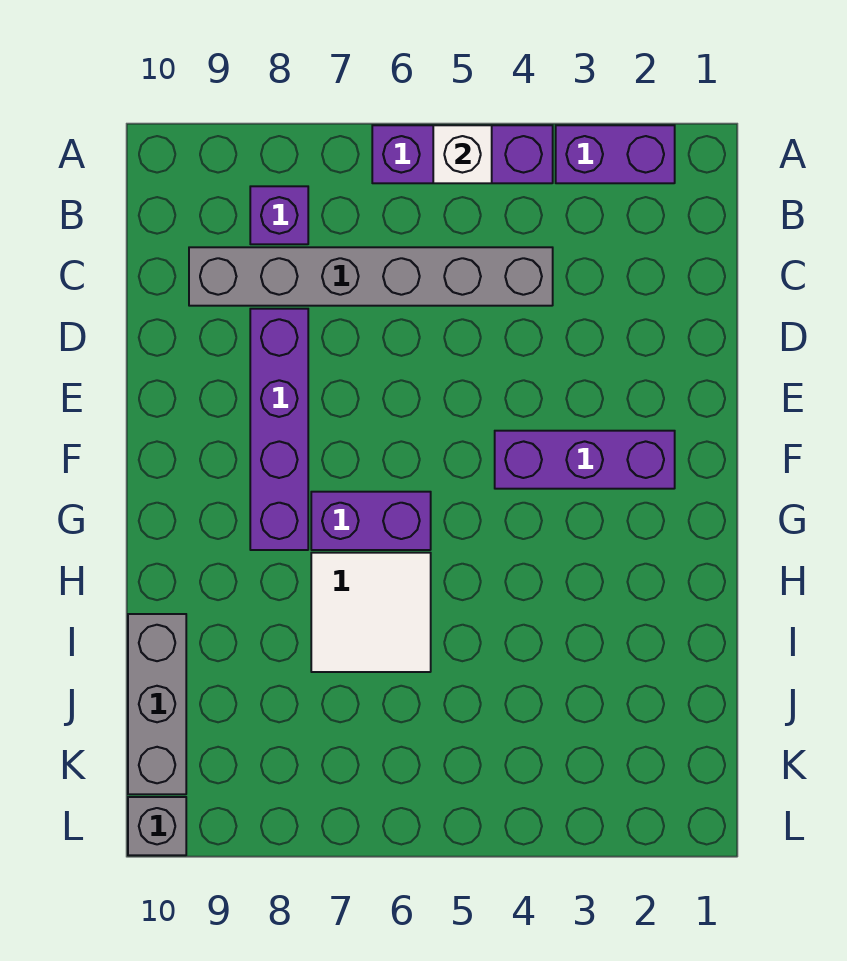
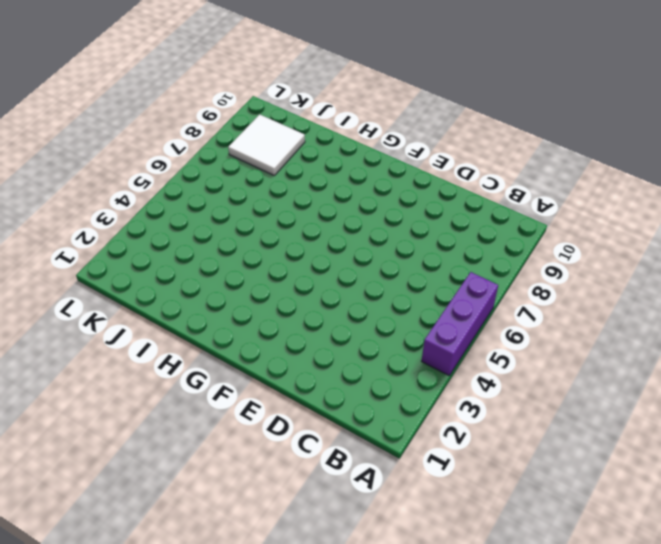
white 2x2 tile [228,114,305,175] -> white 2x2 tile moved to [311,553,431,672]
none -> purple 1x2 brick [556,125,675,183]
none -> purple 1x1 brick [250,186,308,244]

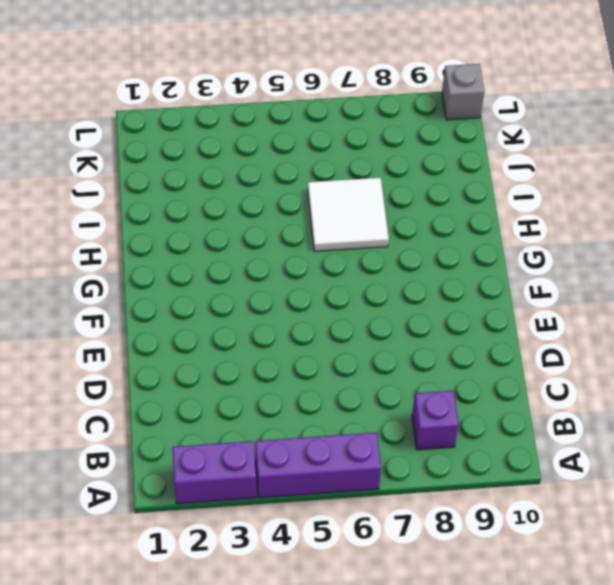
none -> grey 1x6 brick [189,247,553,306]
none -> purple 1x4 brick [250,309,308,550]

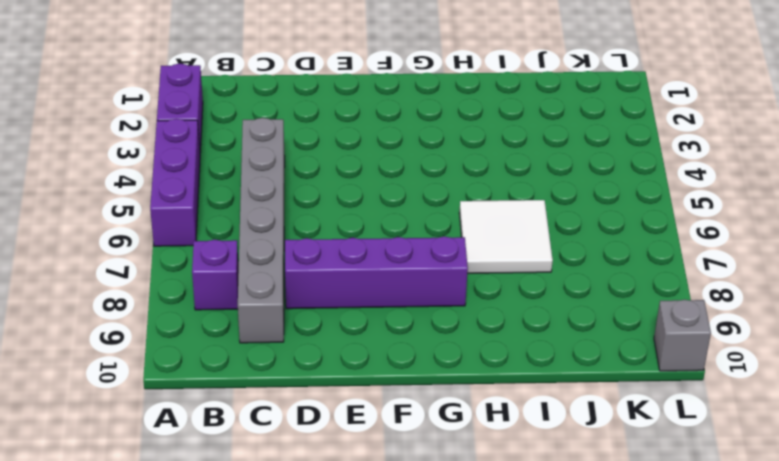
none -> purple 1x3 brick [495,431,675,489]
none -> purple 1x2 brick [311,492,431,550]

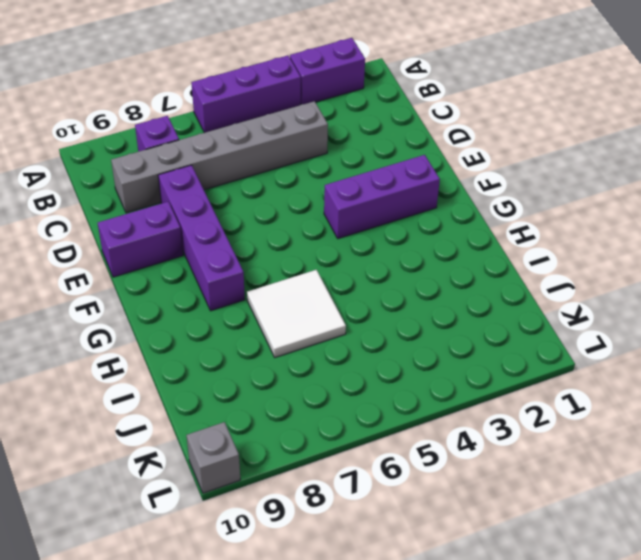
purple 1x2 brick [98,202,183,277] -> purple 1x2 brick moved to [311,492,431,550]
none -> grey 1x3 brick [128,614,186,794]
none -> white 1x1 brick [433,125,492,183]

